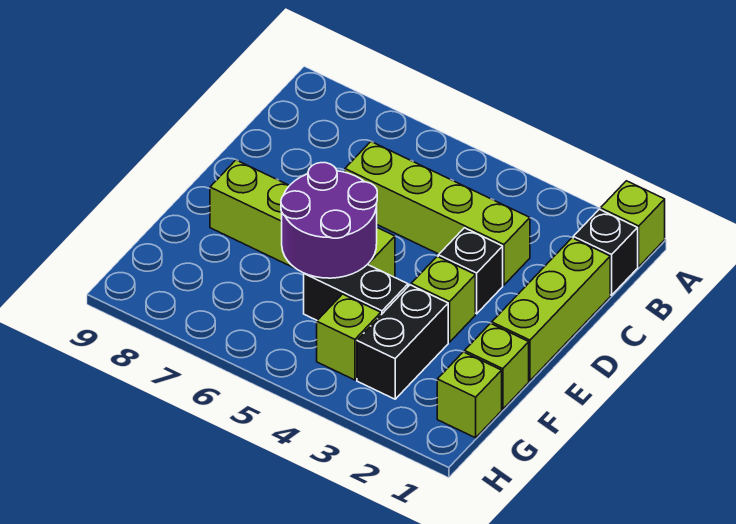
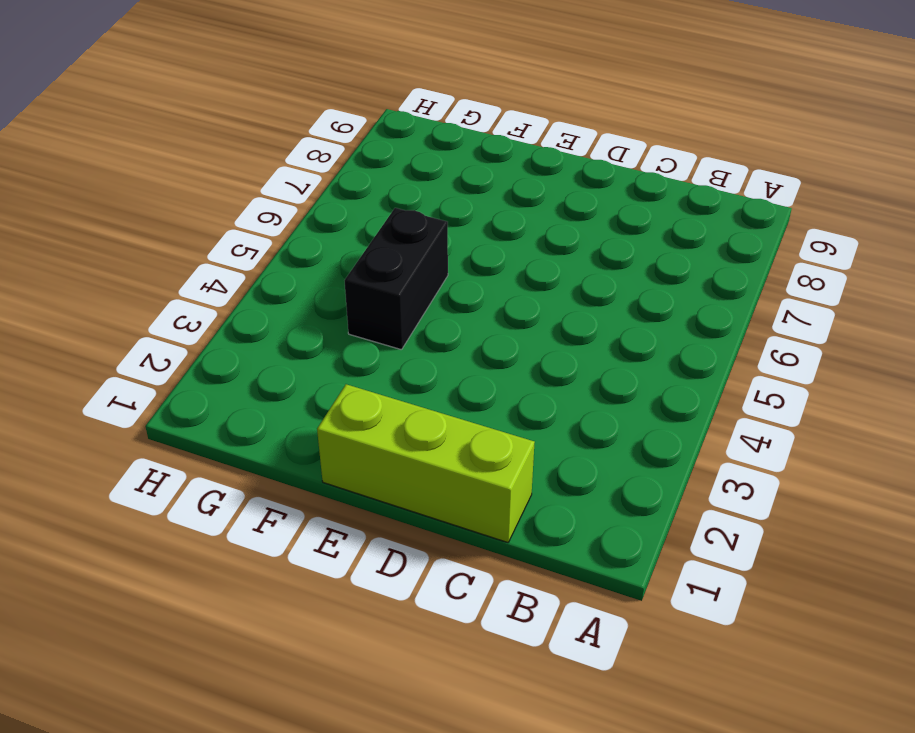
none -> lime 1x1 brick [600,181,665,267]
none -> black 1x1 brick [573,209,638,295]
none -> lime 1x4 brick [345,142,530,285]

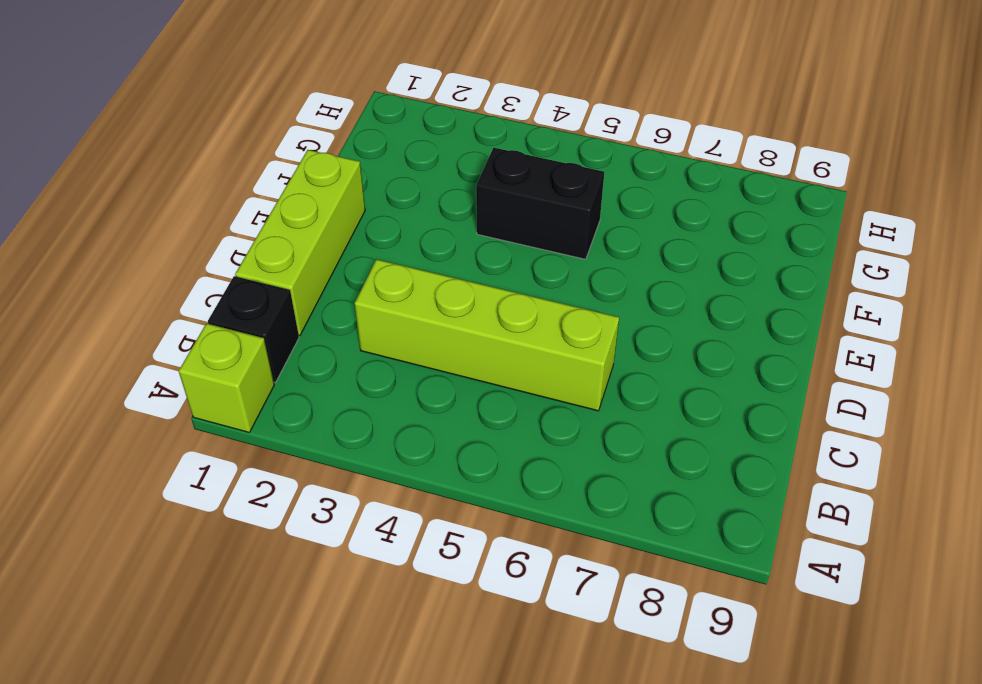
none -> black 1x1 brick [438,228,503,314]
none -> lime 1x1 brick [411,256,475,342]
none -> lime 1x4 brick [210,160,395,277]

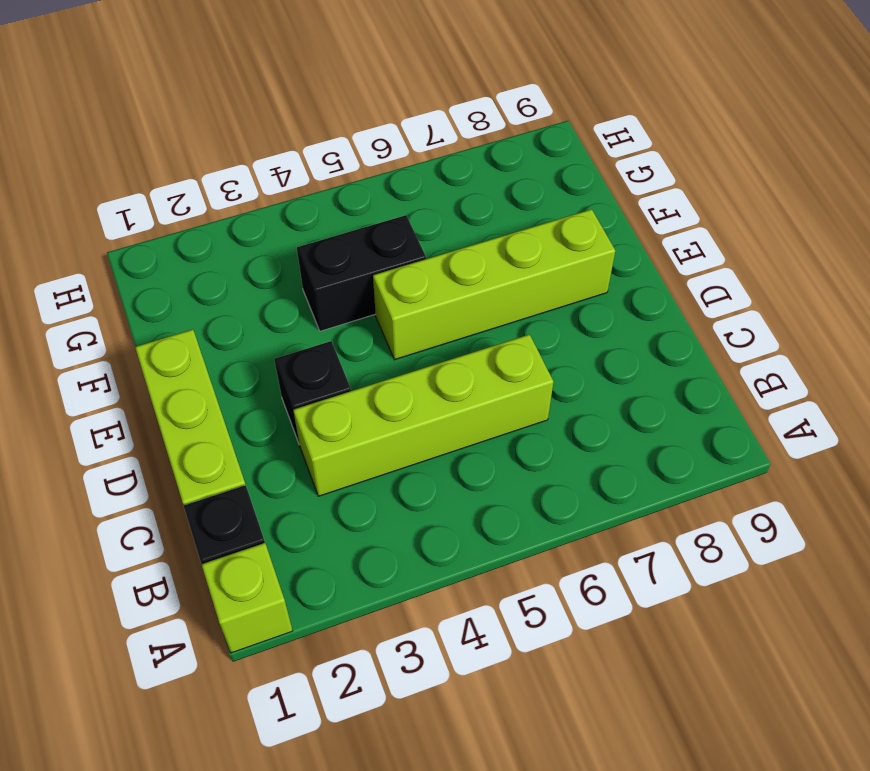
none -> lime 1x1 brick [411,256,475,342]
none -> lime 1x1 brick [465,323,529,409]
none -> black 1x2 brick [357,285,448,399]

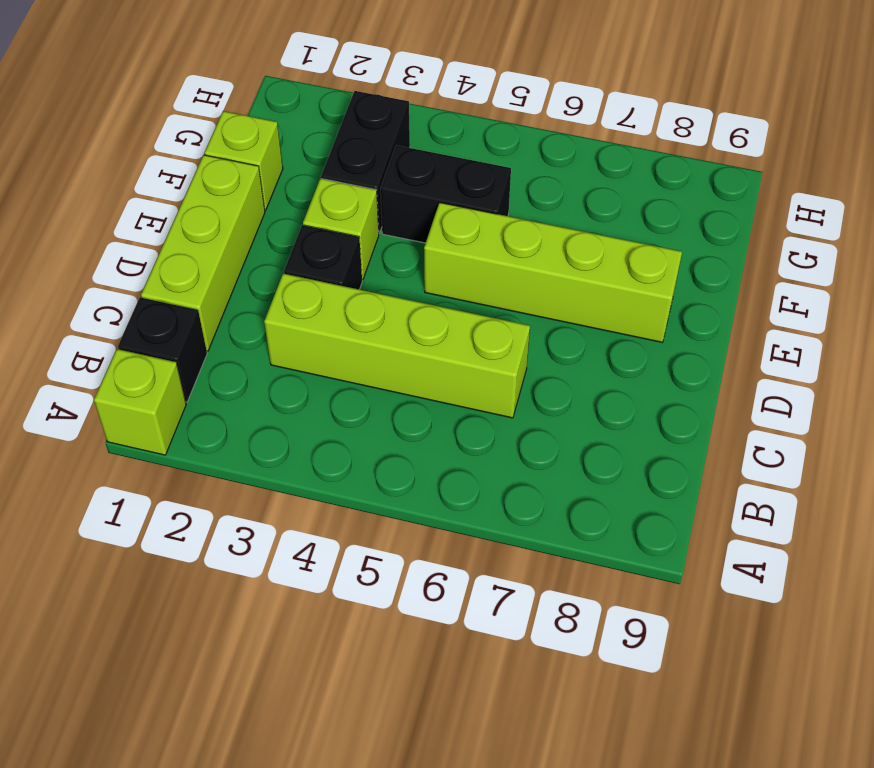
none -> lime 1x1 brick [437,352,502,438]
none -> lime 1x1 brick [317,294,381,380]
none -> purple 2x2 round brick [281,163,377,278]

